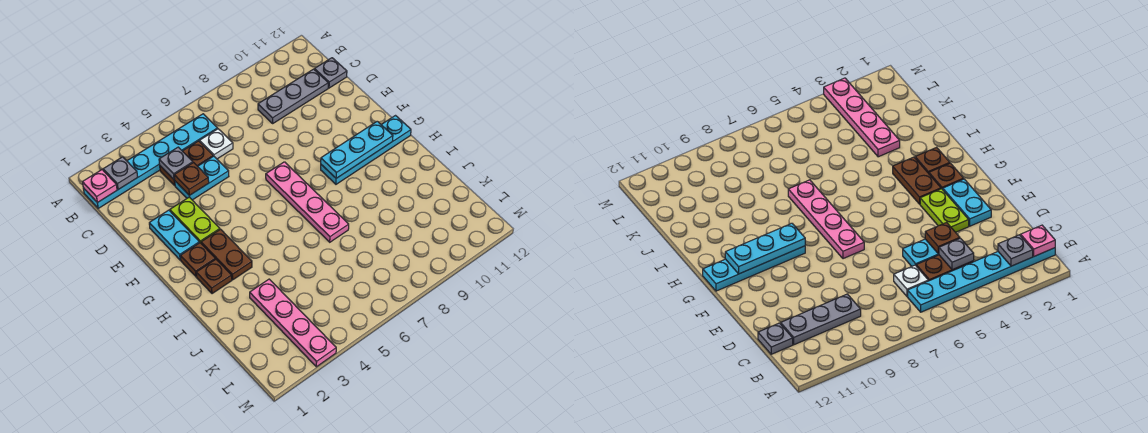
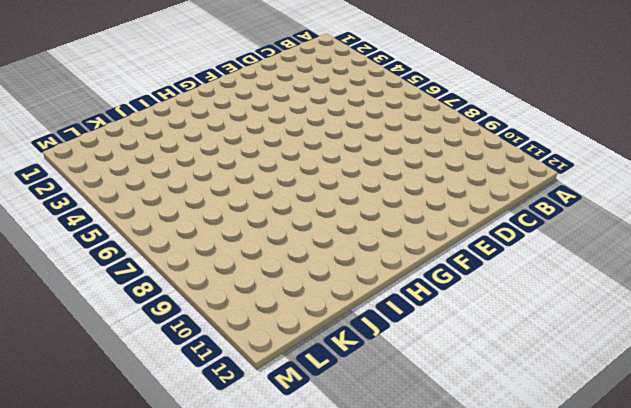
none -> cyan 1x6 plate [83,114,218,208]
none -> brown 1x2 plate [160,141,213,185]
none -> white 1x1 plate [200,129,233,159]

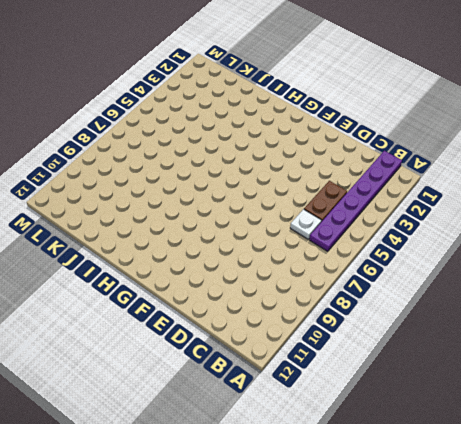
purple 1x6 plate [309,151,402,251] -> cyan 1x6 plate [83,114,218,208]
none -> grey 1x3 plate [258,69,328,123]
none -> grey 1x1 plate [314,58,347,88]
none -> cyan 1x2 plate [175,156,229,200]

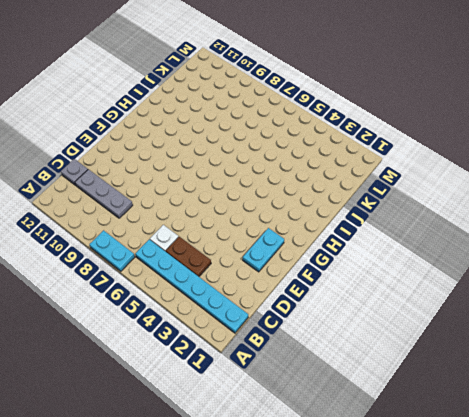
cyan 1x2 plate [90,230,135,271] -> cyan 1x2 plate moved to [175,156,229,200]
none -> lime 1x2 plate [170,197,220,243]
none -> pink 1x4 plate [266,162,349,242]
none -> brown 1x1 plate [180,243,215,277]

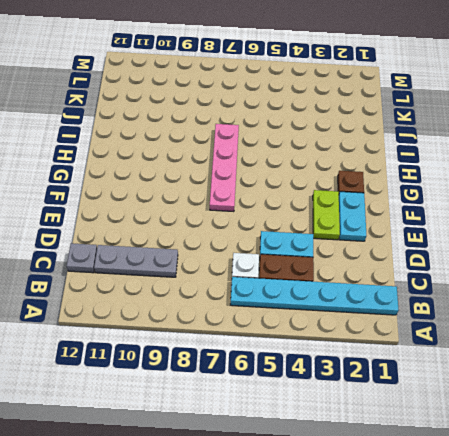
none -> brown 1x2 plate [201,229,252,280]
none -> cyan 1x4 plate [321,116,411,184]
none -> brown 1x1 plate [196,259,232,294]

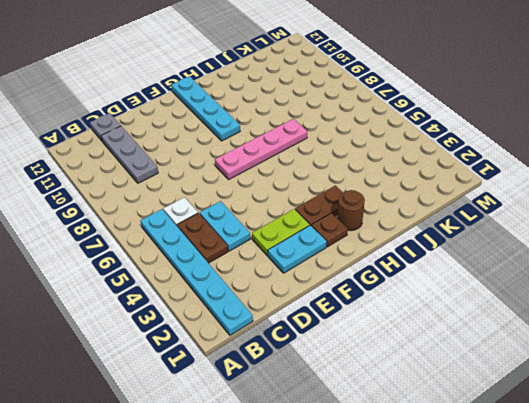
brown 1x1 round brick [337,190,365,231] -> brown 1x1 plate [196,259,232,294]
none -> pink 1x4 plate [250,279,336,367]
none -> pink 1x1 plate [83,170,117,203]
none -> grey 1x1 plate [103,157,138,190]

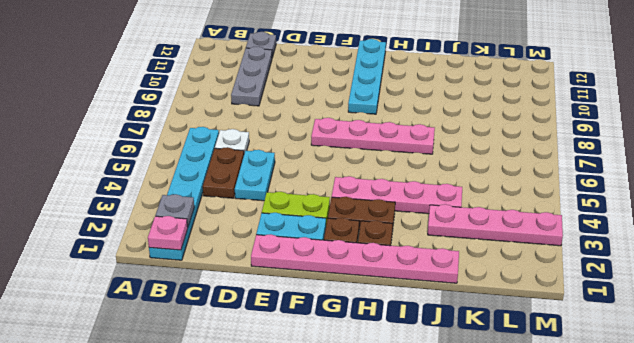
pink 1x6 plate [251,234,459,283] -> none
pink 1x4 plate [332,176,462,214] -> none
none -> grey 1x1 plate [159,147,193,180]
none -> brown 1x1 plate [174,163,209,195]
none -> cyan 1x3 plate [321,121,393,178]

